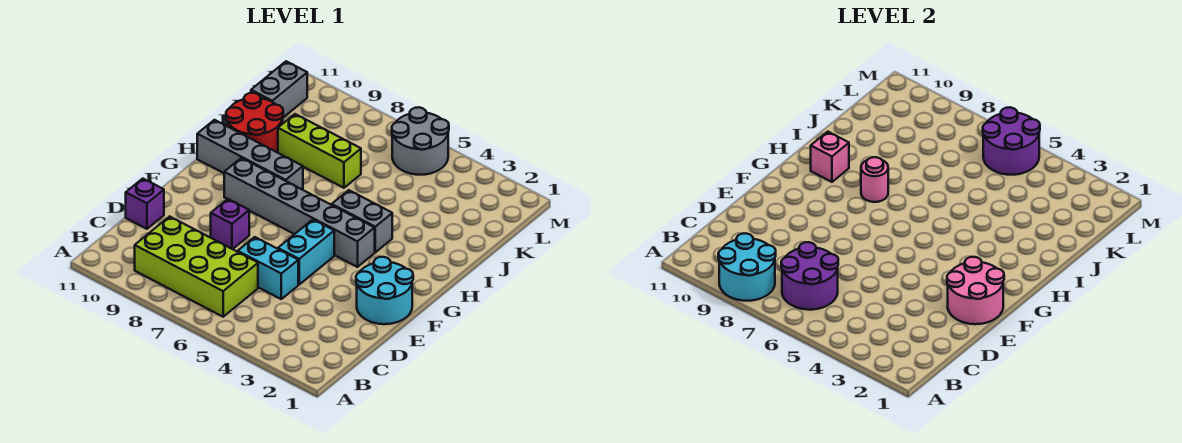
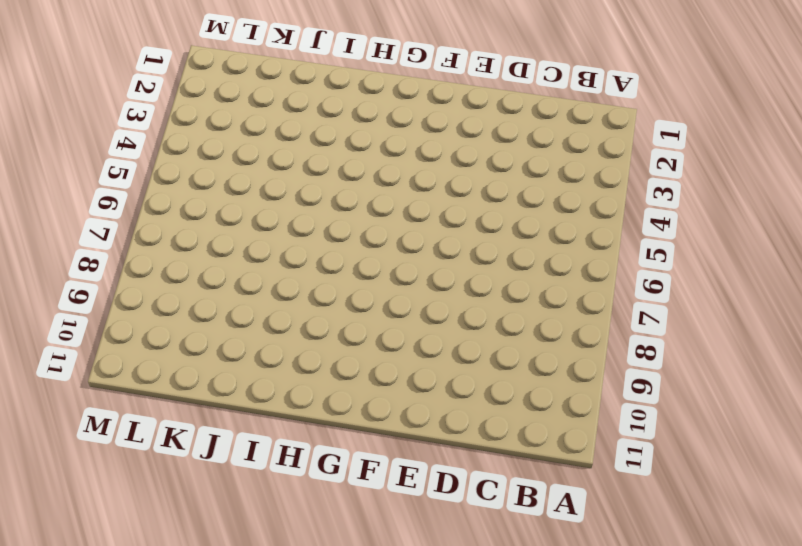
none -> lime 2x4 brick [135,216,258,317]
none -> cyan 1x2 brick [238,237,298,299]
none -> purple 1x1 brick [126,179,164,229]

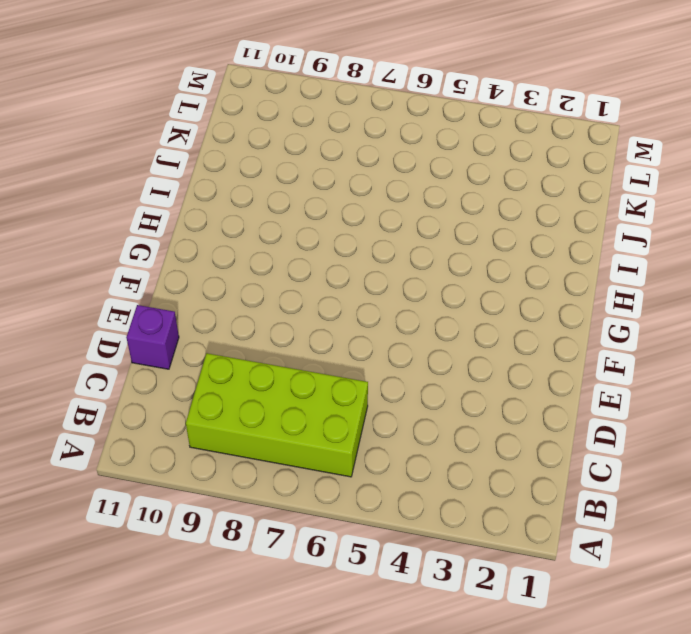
none -> cyan 1x2 brick [238,237,298,299]
none -> cyan 2x2 round brick [356,257,413,324]
none -> cyan 1x2 brick [278,220,334,284]

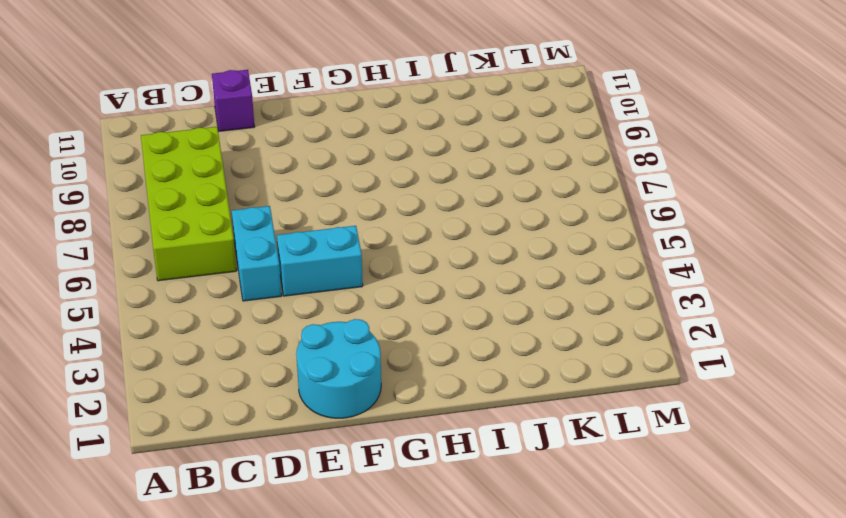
none -> purple 1x1 brick [211,199,249,249]
none -> grey 1x6 brick [224,158,375,267]
none -> grey 1x2 brick [332,190,392,252]

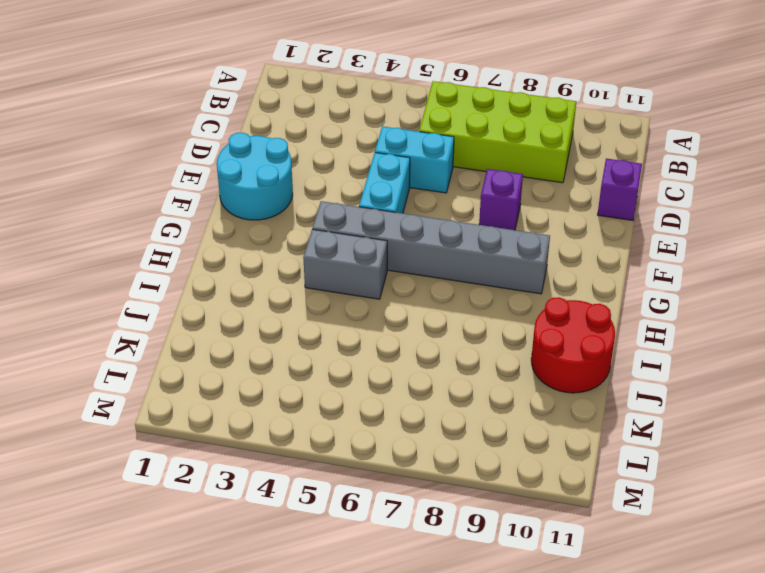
none -> grey 1x4 brick [197,120,303,190]
none -> lime 1x3 brick [278,114,361,188]
none -> grey 1x2 brick [251,61,307,118]

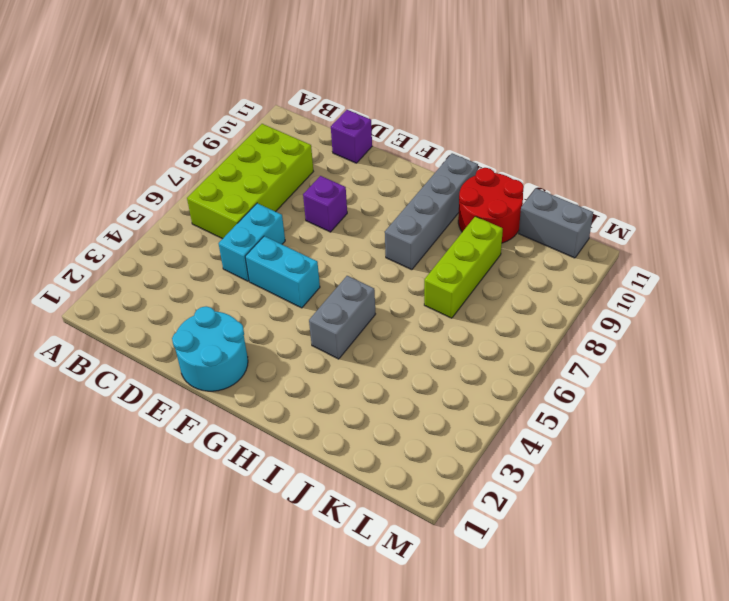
none -> grey 1x6 brick [224,158,375,267]
none -> grey 2x2 round brick [392,107,449,175]
none -> cyan 2x2 round brick [718,233,776,301]

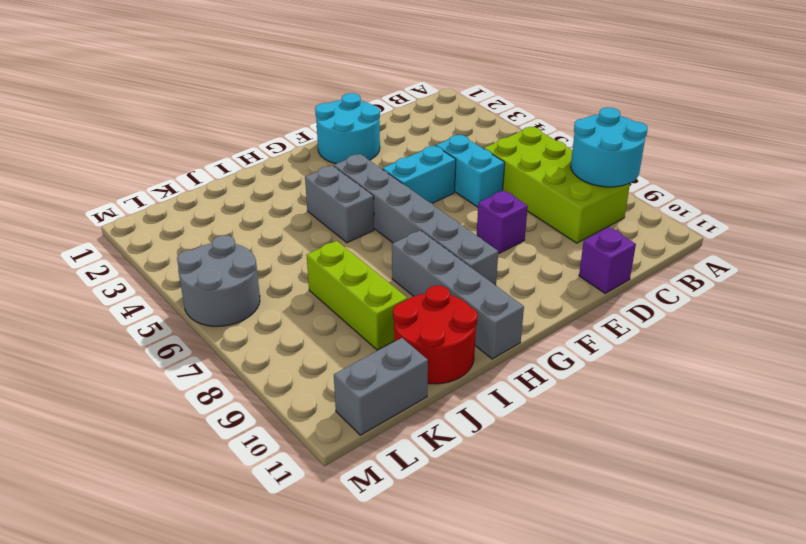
none -> purple 2x2 round brick [781,242,838,310]
none -> pink 2x2 round brick [947,257,1004,324]
none -> pink 1x1 round brick [861,157,888,202]

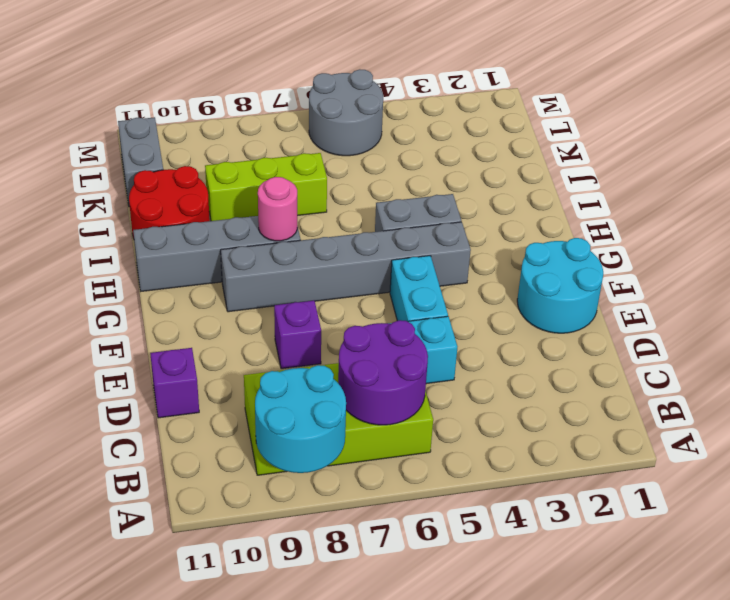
none -> pink 2x2 round brick [947,257,1004,324]
none -> pink 1x1 brick [811,132,849,182]
none -> purple 2x2 round brick [983,107,1040,175]

